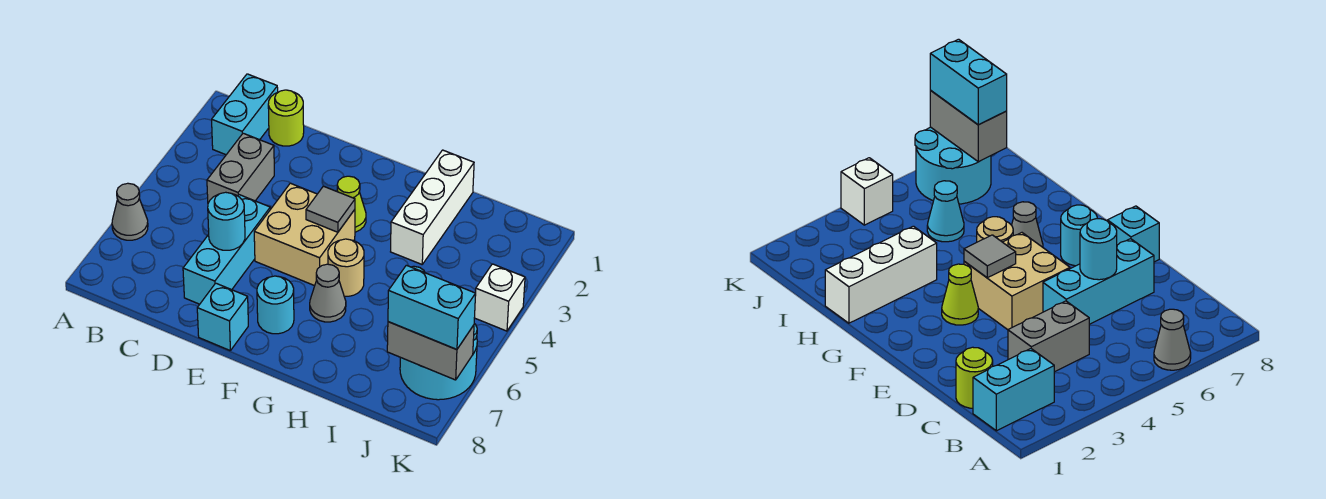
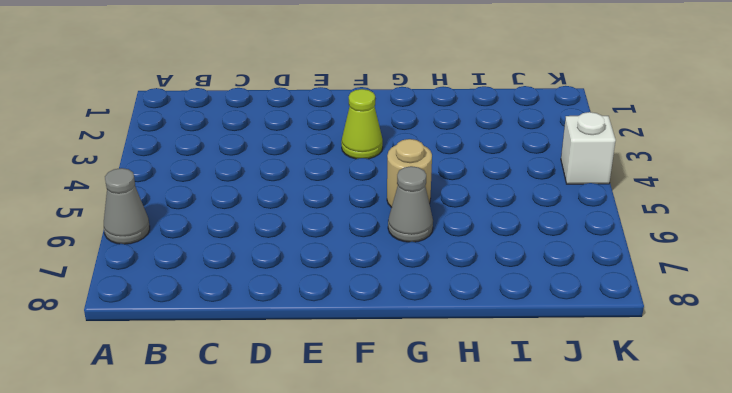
none -> cyan 1x2 brick [212,74,278,155]
none -> lime 1x1 round brick [268,90,304,146]
none -> grey 1x2 brick [207,133,274,203]

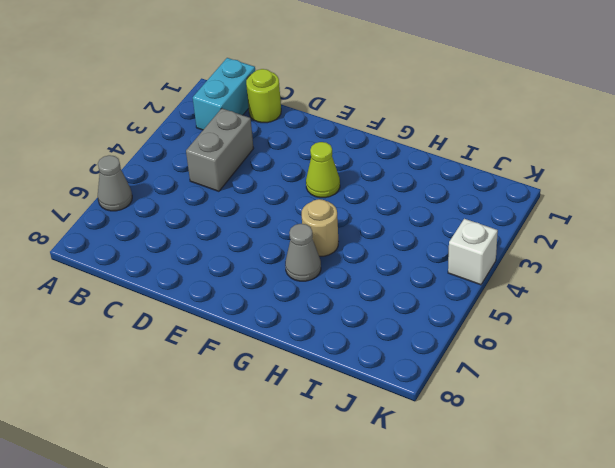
none -> cyan 1x3 brick [183,195,270,304]
none -> tan 2x2 brick [254,183,355,286]
none -> cyan 1x1 brick [197,283,248,350]

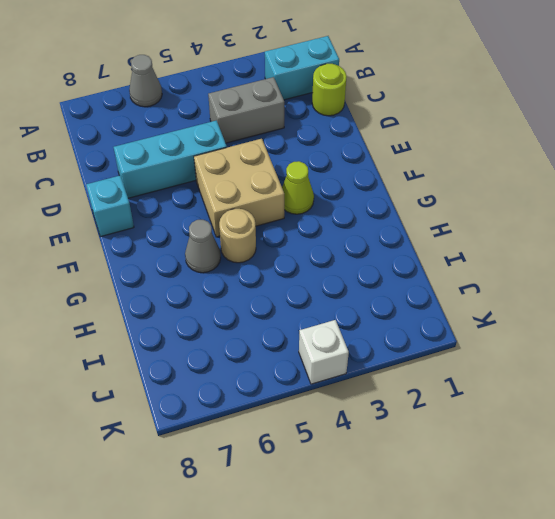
none -> cyan 1x1 round brick [257,276,294,334]
none -> white 1x3 brick [391,150,474,264]
none -> cyan 1x1 cone [927,181,964,242]

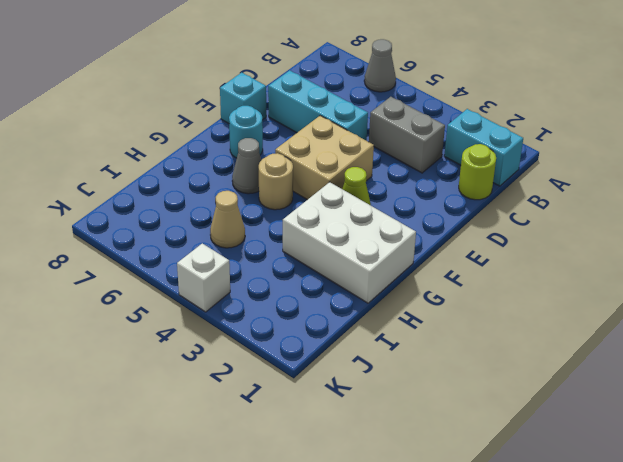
white 2x3 brick [283,182,416,303] -> white 1x3 brick [391,150,474,264]
tan 1x1 cone [210,191,245,248] -> cyan 1x1 cone [927,181,964,242]
none -> cyan 2x2 round brick [400,324,477,400]
none -> cyan 1x1 round brick [208,192,245,250]
none -> grey 1x1 tile [306,186,355,232]

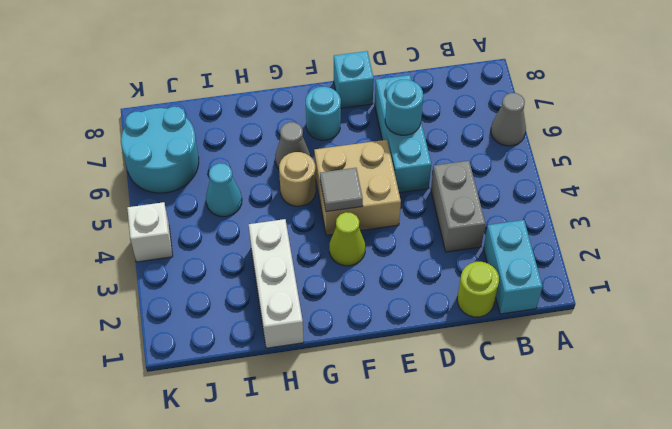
none -> grey 1x2 brick [387,322,474,380]
none -> cyan 1x2 brick [388,265,476,350]

